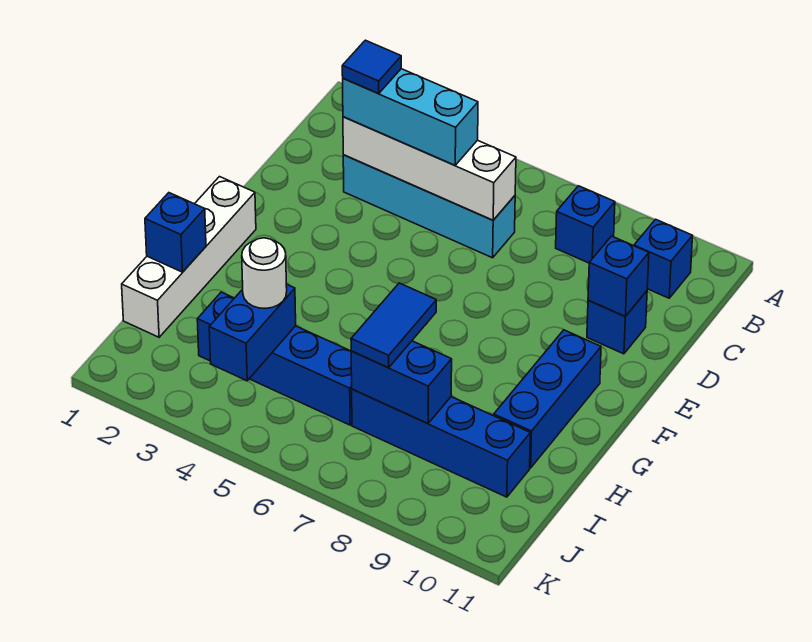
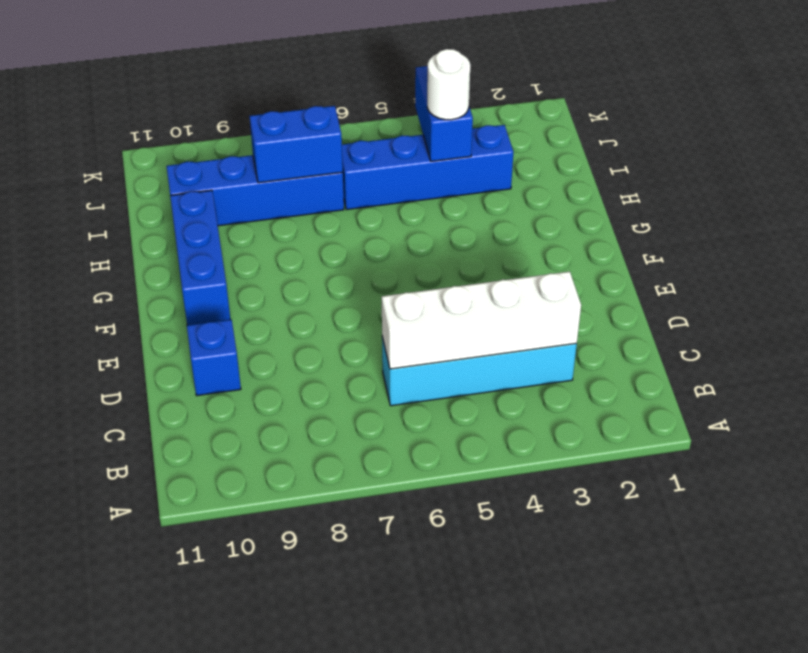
none -> blue 1x1 brick [556,186,615,263]
none -> blue 1x1 brick [634,219,692,298]
none -> white 1x4 brick [122,177,256,337]

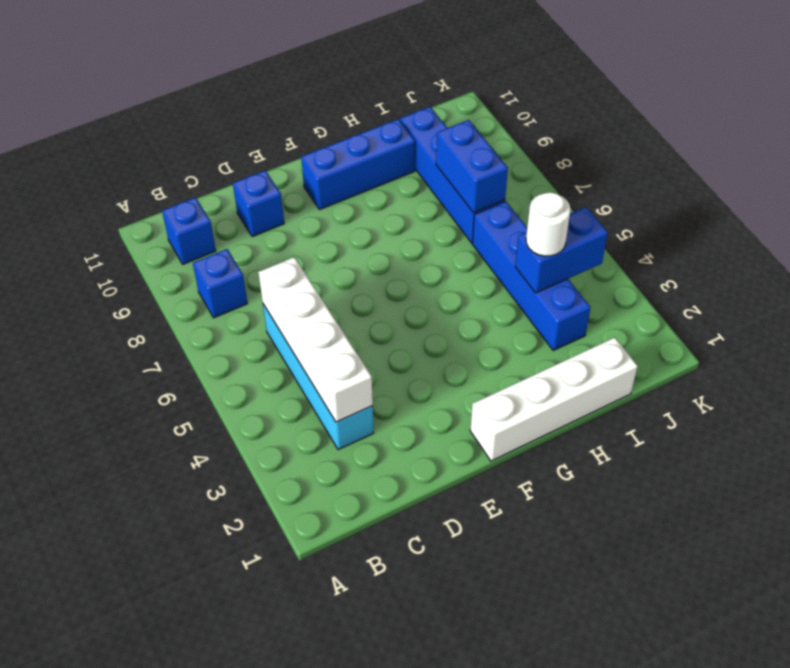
none -> blue 1x1 brick [588,236,649,316]
none -> blue 1x1 brick [145,193,206,272]
none -> cyan 1x3 brick [343,69,478,165]

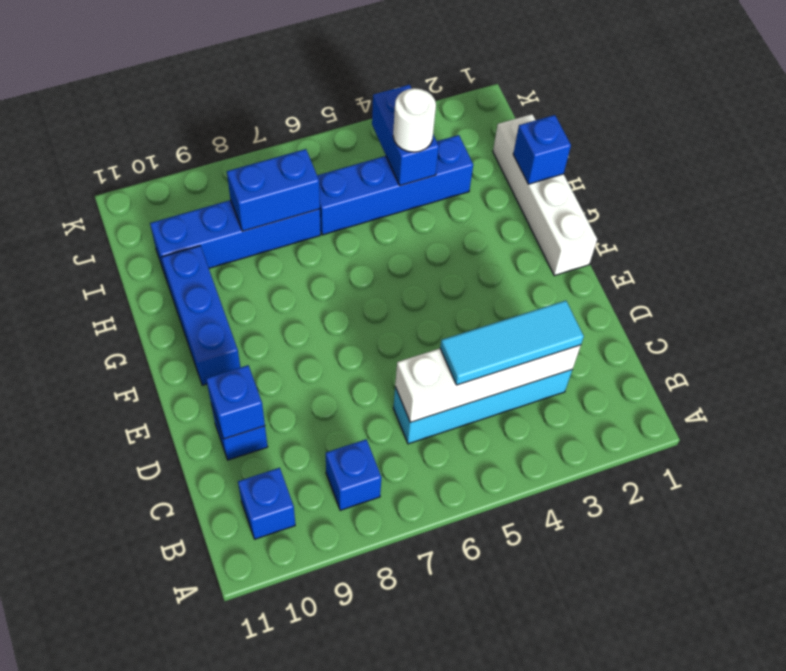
cyan 1x3 tile [440,301,584,385] -> cyan 1x3 brick [343,69,478,165]
none -> blue 1x2 tile [351,283,436,368]
none -> blue 1x1 tile [342,40,401,94]

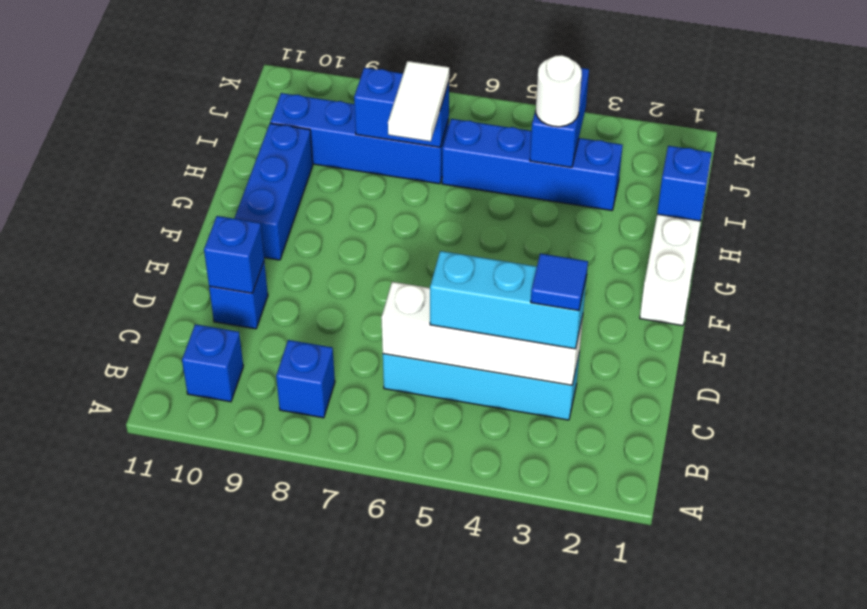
white 1x2 tile [388,61,449,141] -> blue 1x2 tile [351,283,436,368]

